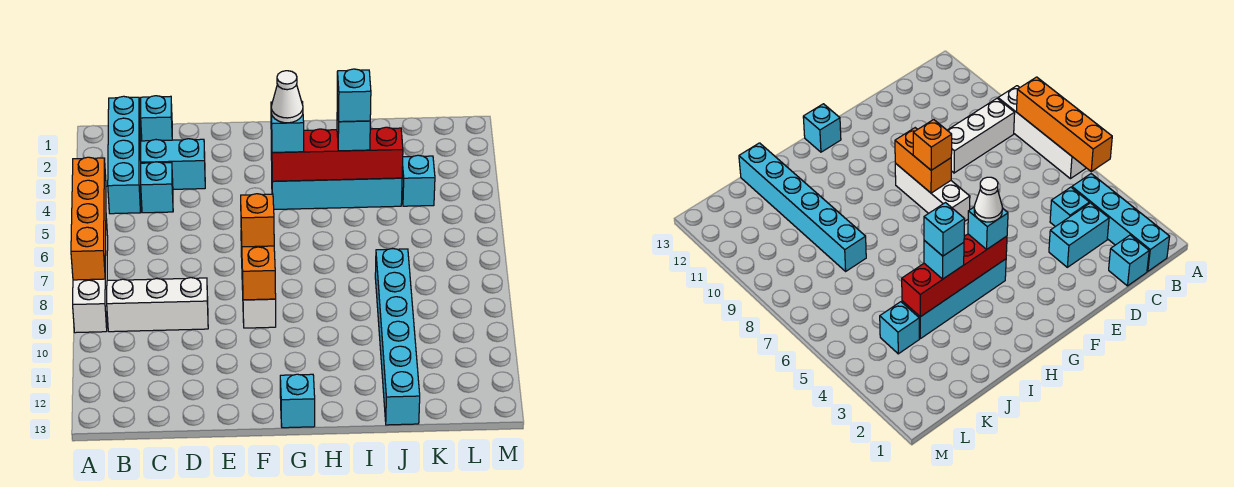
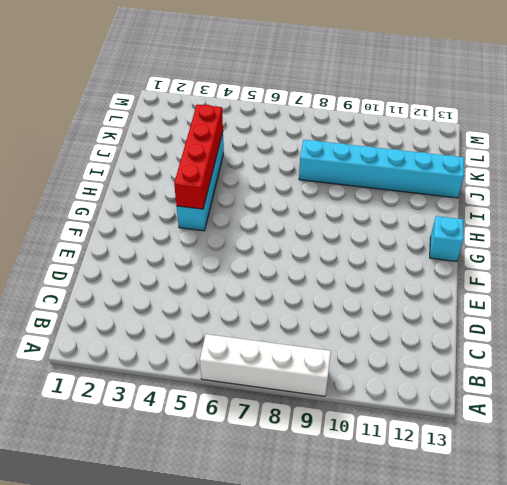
none -> cyan 1x4 brick [108,96,141,214]
none -> white 1x3 brick [107,278,208,332]
none -> cyan 1x1 brick [141,96,172,141]

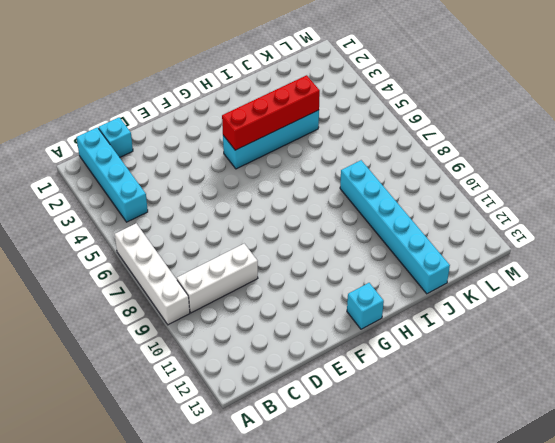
none -> cyan 1x2 brick [141,139,205,189]
none -> cyan 1x1 brick [141,162,173,213]
none -> white 1x3 brick [241,245,276,328]

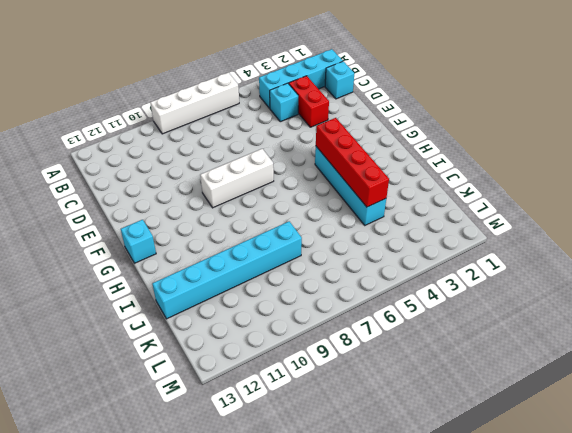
red 1x2 brick [289,76,329,127] -> cyan 1x2 brick [141,139,205,189]
none -> white 1x3 brick [107,278,208,332]
none -> cyan 1x1 brick [402,155,435,206]
none -> orange 1x4 brick [71,157,106,280]

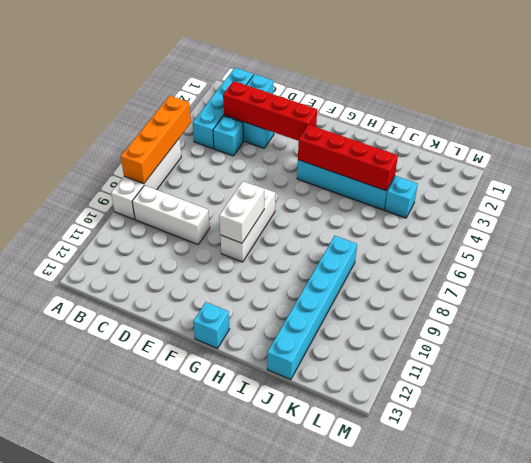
red 1x4 brick [223,81,317,141] -> none
white 1x2 brick [219,181,264,243] -> orange 1x2 brick [241,238,276,300]
none -> orange 1x1 brick [241,194,274,247]
none -> cyan 1x1 brick [271,102,304,152]
none -> cyan 1x1 brick [337,105,370,151]

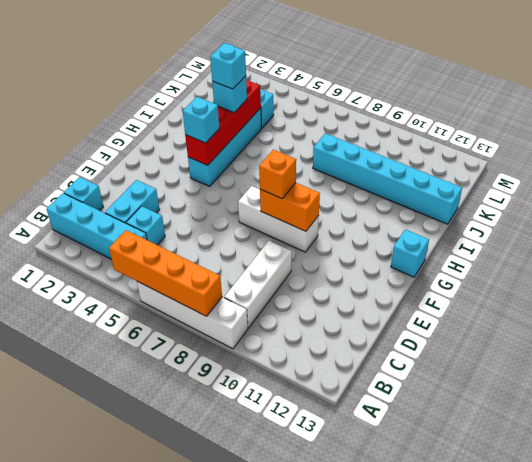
none -> white 1x1 cone [271,71,303,123]

